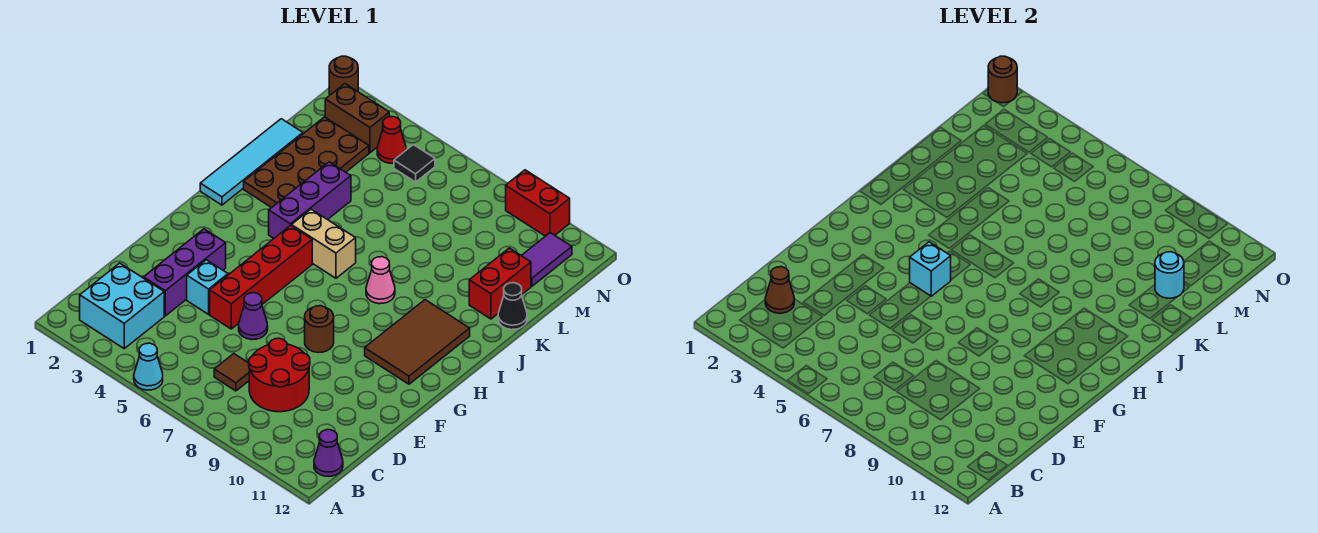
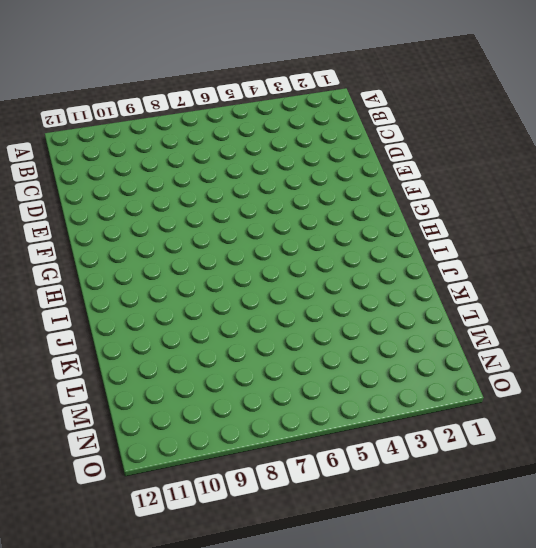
none -> cyan 1x1 cone [134,343,163,390]
none -> cyan 2x2 brick [80,263,164,348]
none -> purple 1x1 cone [314,430,343,476]

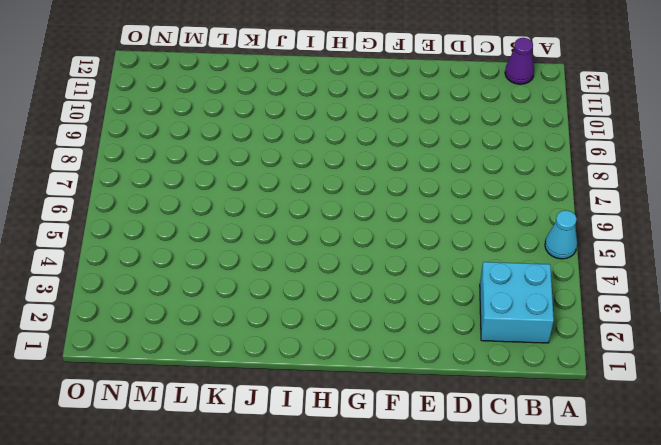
none -> brown 1x1 tile [214,354,249,391]
none -> red 2x2 round brick [249,338,310,412]
none -> purple 1x3 brick [144,229,226,316]

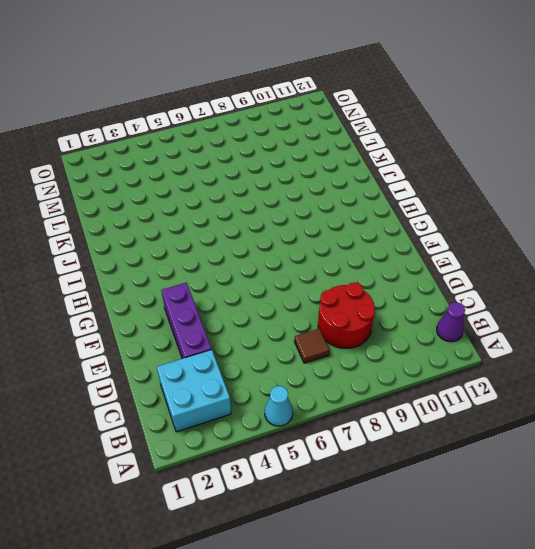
none -> cyan 1x1 brick [187,260,228,314]
none -> red 1x4 brick [210,225,312,329]
none -> purple 1x1 cone [239,293,268,340]

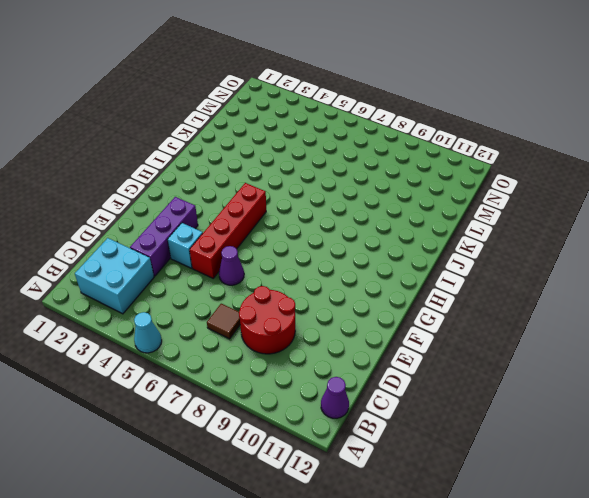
none -> brown 1x1 round brick [305,306,334,353]
none -> brown 2x3 tile [365,300,470,384]
none -> cyan 1x4 tile [200,119,303,205]

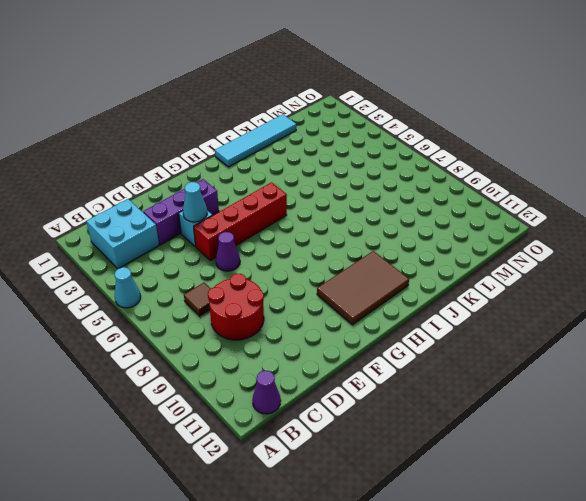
cyan 1x1 cone [183,182,207,222] -> none
none -> brown 1x1 round brick [305,306,334,353]
none -> purple 1x3 brick [269,162,351,238]
none -> tan 1x2 brick [292,209,356,278]

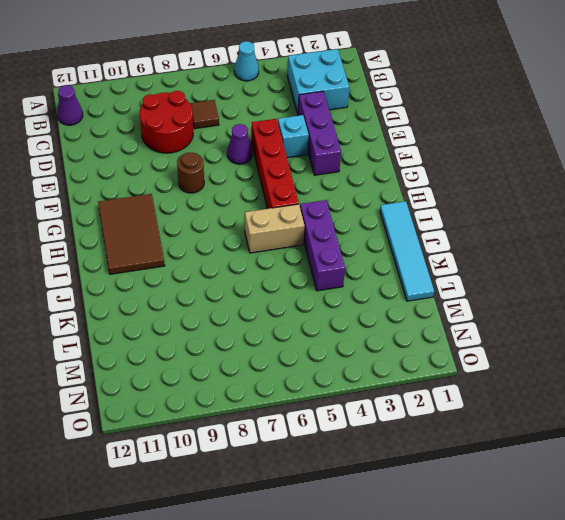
none -> pink 1x1 cone [366,257,395,304]
none -> brown 2x4 plate [244,117,369,208]
none -> red 1x2 brick [469,248,531,319]

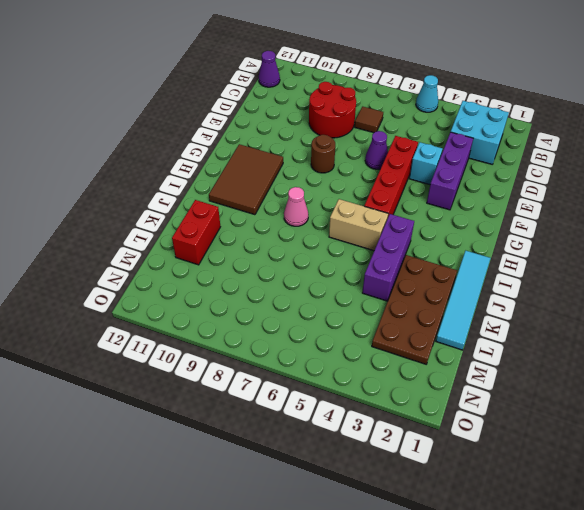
none -> black 1x1 cone [498,283,527,330]
none -> purple 1x2 tile [521,233,572,286]
none -> brown 1x2 brick [325,84,389,153]

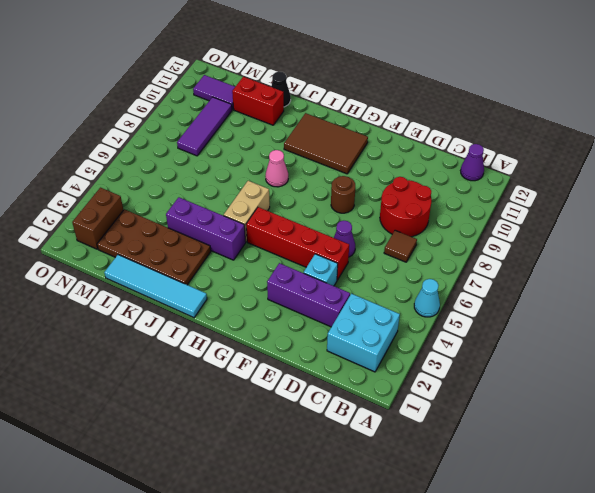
purple 1x3 tile [177,97,232,156] -> none
none -> red 1x1 cone [377,117,406,163]
none -> black 1x1 tile [394,145,435,182]
none -> brown 1x1 round brick [329,56,358,95]

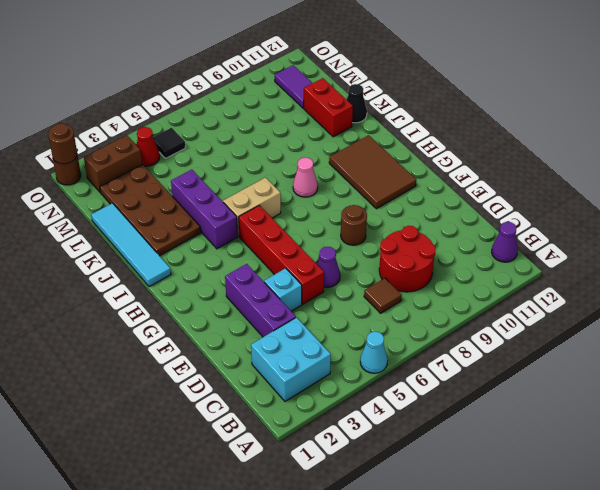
none -> red 1x2 brick [506,170,570,236]
none -> brown 1x1 cone [765,267,794,313]
none -> cyan 1x1 brick [910,242,951,296]

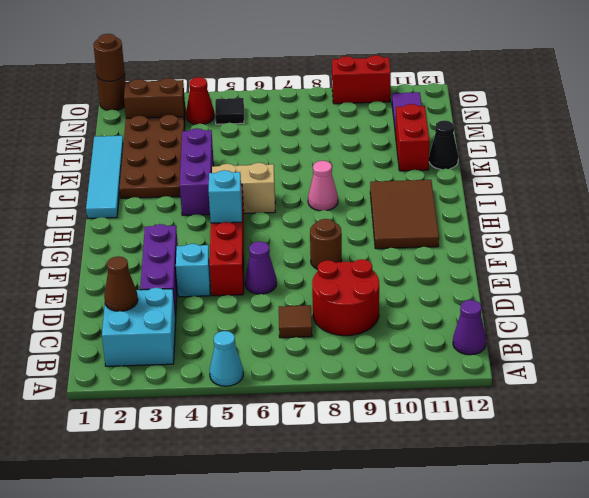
none -> cyan 1x1 round brick [1155,252,1184,298]

